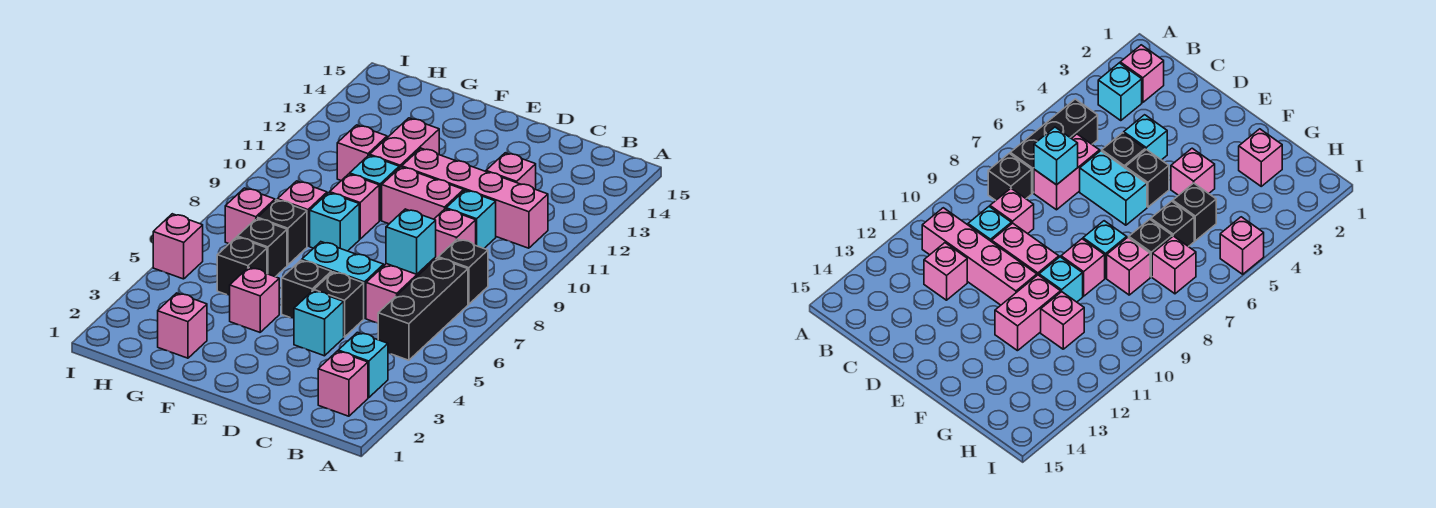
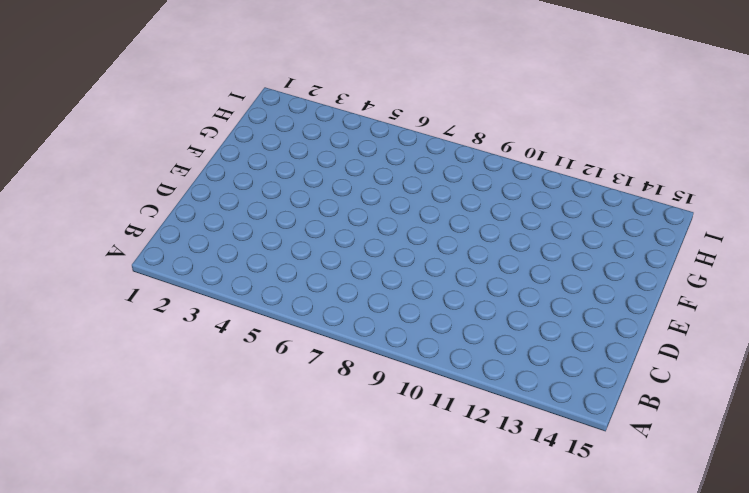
none -> pink 1x1 brick [318,351,368,416]
none -> cyan 1x1 brick [338,332,388,398]
none -> black 1x3 brick [378,258,468,360]

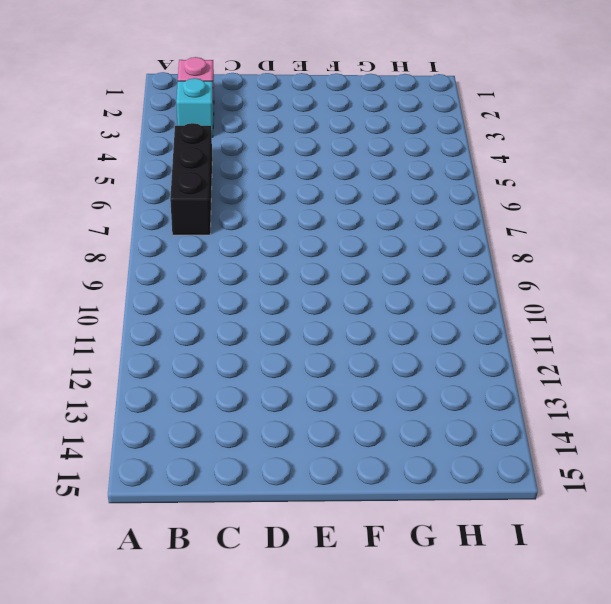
none -> black 1x1 brick [438,239,488,304]
none -> pink 1x4 brick [402,148,548,248]
none -> pink 1x2 brick [366,257,436,323]

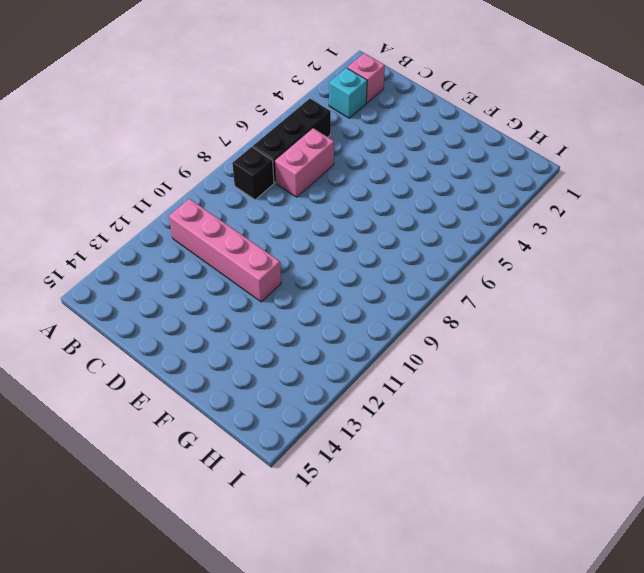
none -> pink 1x1 brick [434,209,476,258]
none -> cyan 1x1 brick [446,190,496,248]
none -> pink 1x1 brick [486,153,536,189]

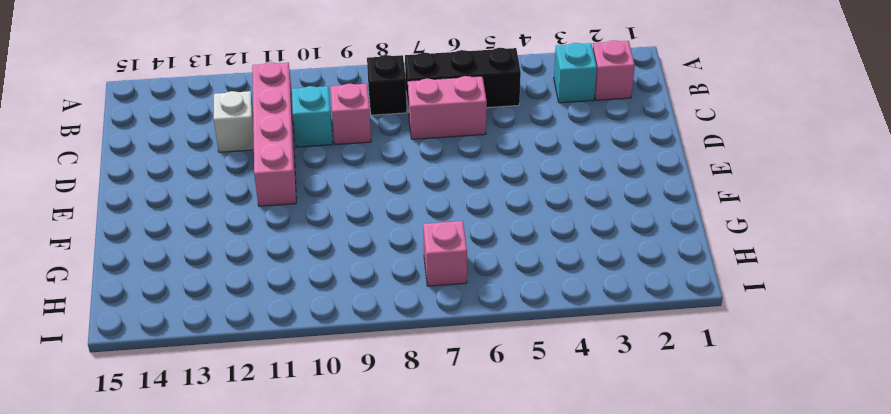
white 1x1 brick [214,91,254,152] -> pink 1x1 brick [486,153,536,189]
none -> cyan 1x1 brick [294,291,344,356]
none -> black 1x1 brick [314,272,364,337]
none -> cyan 1x2 brick [302,242,384,318]

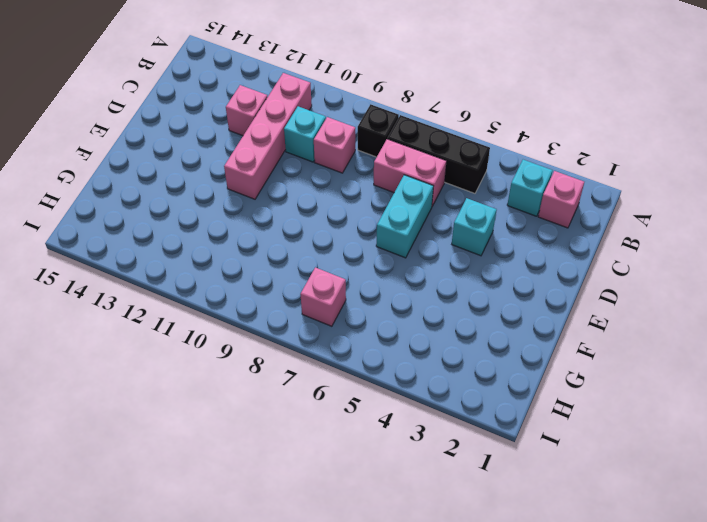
none -> black 1x1 brick [314,272,364,337]
none -> pink 1x2 brick [382,167,464,224]
none -> black 1x1 brick [282,260,331,319]

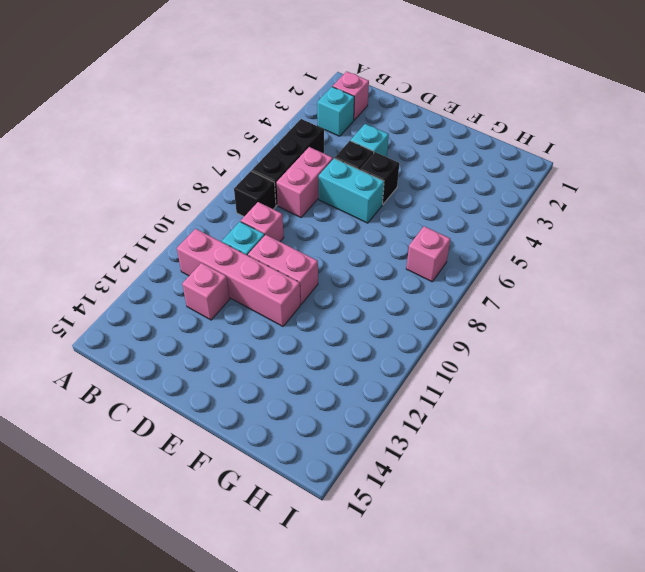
none -> pink 1x1 brick [230,267,279,332]
none -> cyan 1x1 brick [310,193,359,251]
none -> pink 1x1 brick [330,174,379,239]

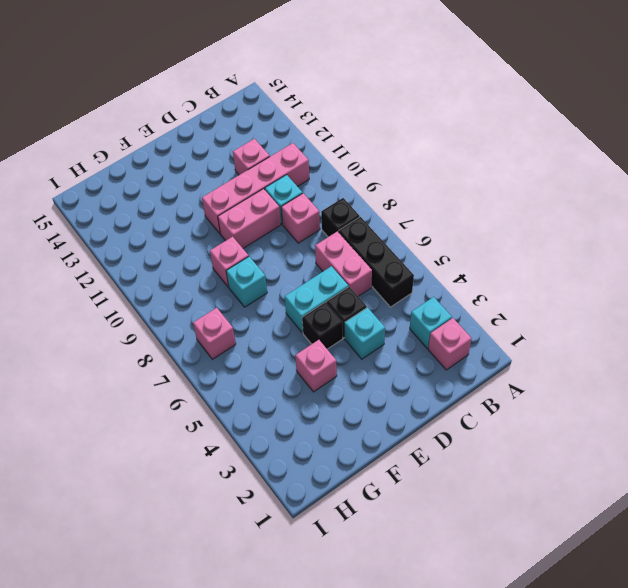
none -> cyan 1x1 brick [350,155,399,220]
none -> pink 1x2 brick [370,118,439,168]
none -> pink 1x1 brick [158,293,207,358]

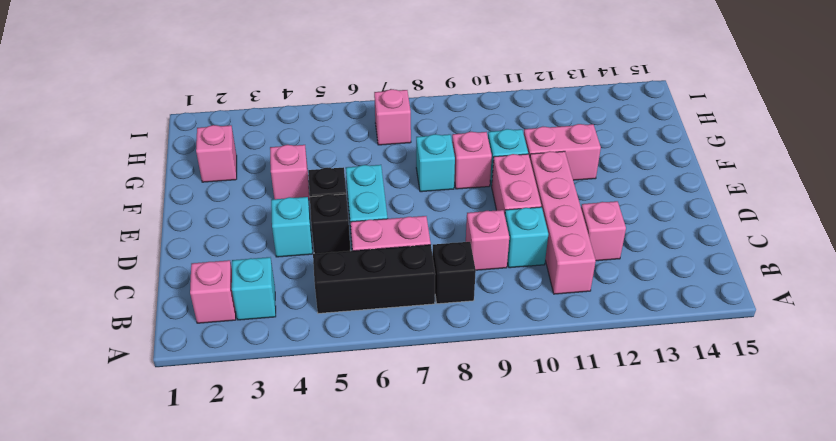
none -> black 1x1 brick [217,237,267,296]
none -> black 1x1 brick [237,218,287,277]
none -> black 1x1 brick [257,200,307,265]

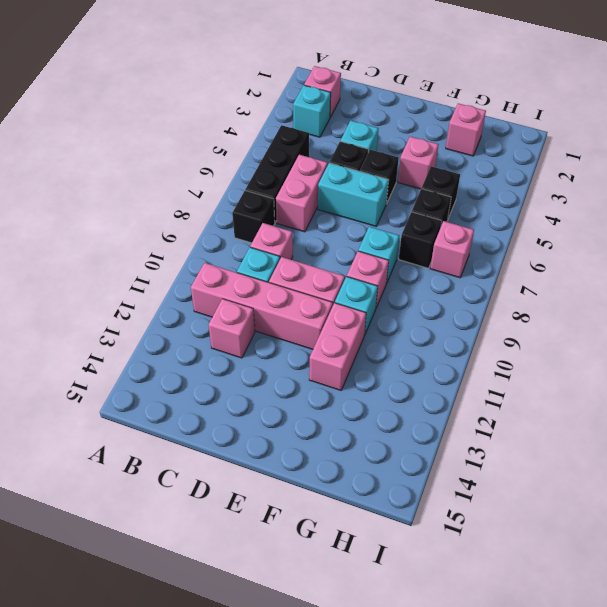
none -> pink 1x1 brick [277,181,327,246]
none -> pink 1x1 brick [337,125,387,181]
none -> pink 1x1 brick [153,214,203,279]

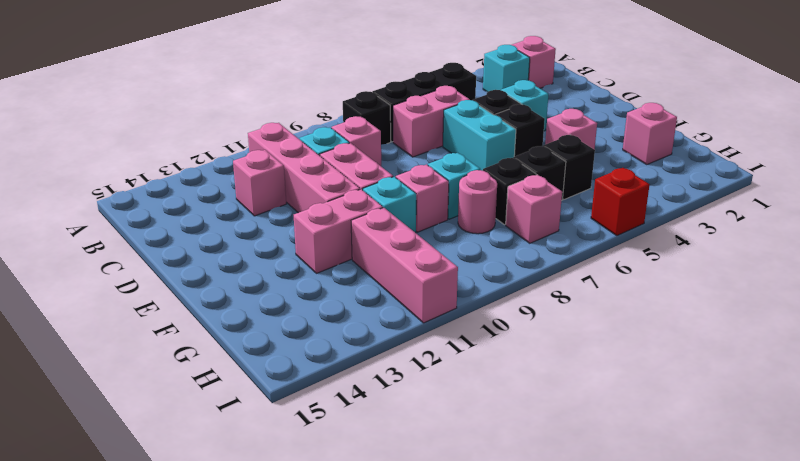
pink 1x1 round brick [458,170,497,234] -> pink 1x1 brick [277,181,327,246]
pink 1x3 brick [351,208,458,323] -> pink 1x1 brick [337,125,387,181]
red 1x1 brick [591,168,650,235] -> pink 1x1 brick [153,214,203,279]
none -> cyan 1x1 brick [386,209,436,274]

